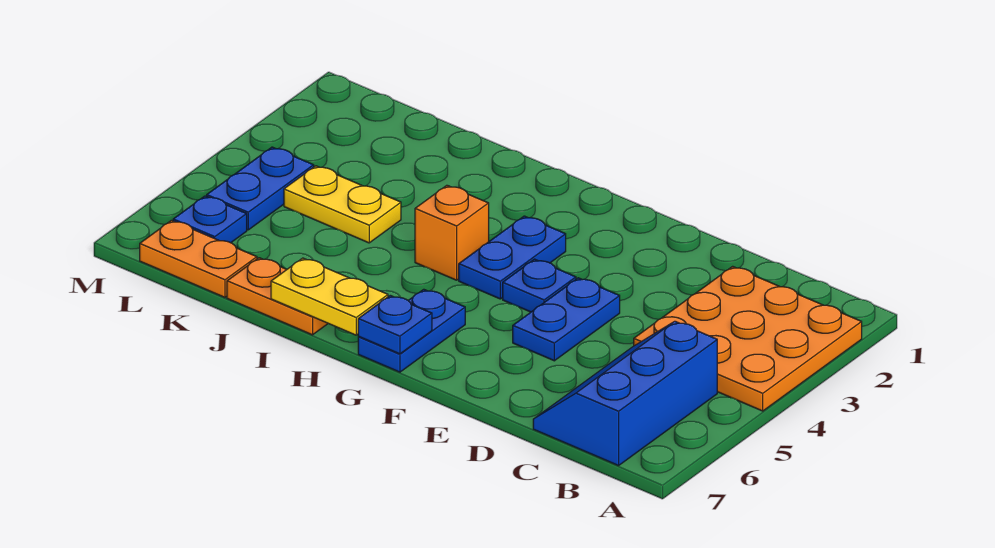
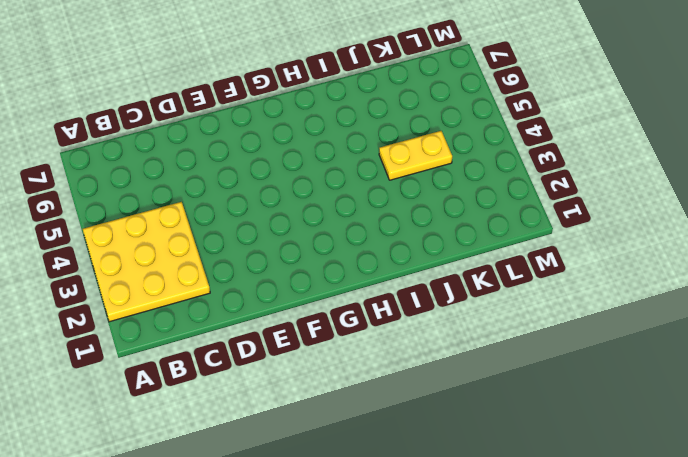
yellow 3x3 plate [83,202,210,322] -> orange 3x3 plate [634,266,862,411]
none -> blue 2x3 slope [533,321,717,466]
none -> blue 1x2 plate [513,278,620,361]
none -> blue 1x1 plate [503,259,576,312]

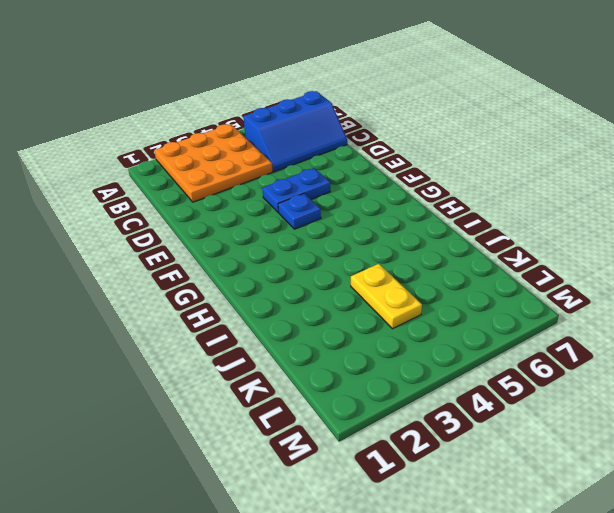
none -> blue 1x2 plate [459,216,566,299]
none -> blue 1x2 plate [358,289,465,372]
none -> orange 1x1 brick [415,185,489,280]

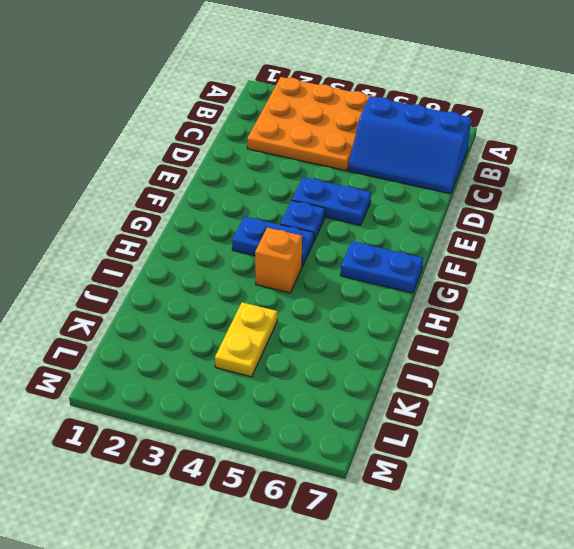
none -> orange 1x2 plate [227,258,328,335]
none -> orange 1x2 plate [140,220,257,297]
none -> blue 1x2 plate [207,147,314,230]

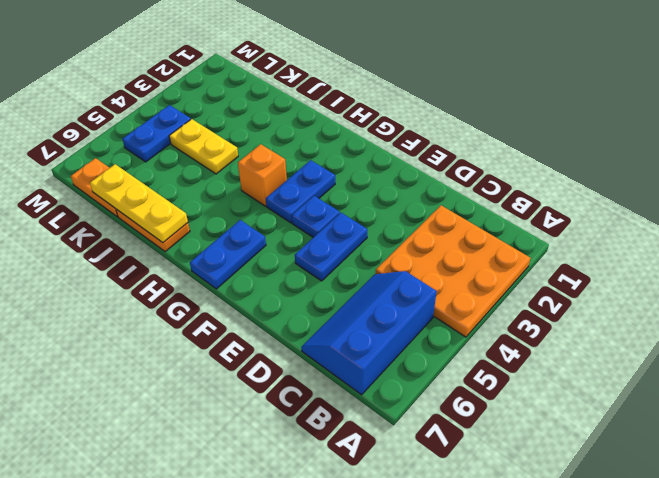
yellow 1x3 plate [90,164,188,243] -> yellow 1x2 plate [271,258,388,335]
none -> blue 1x1 plate [173,196,247,243]
none -> blue 1x1 plate [358,295,432,354]

